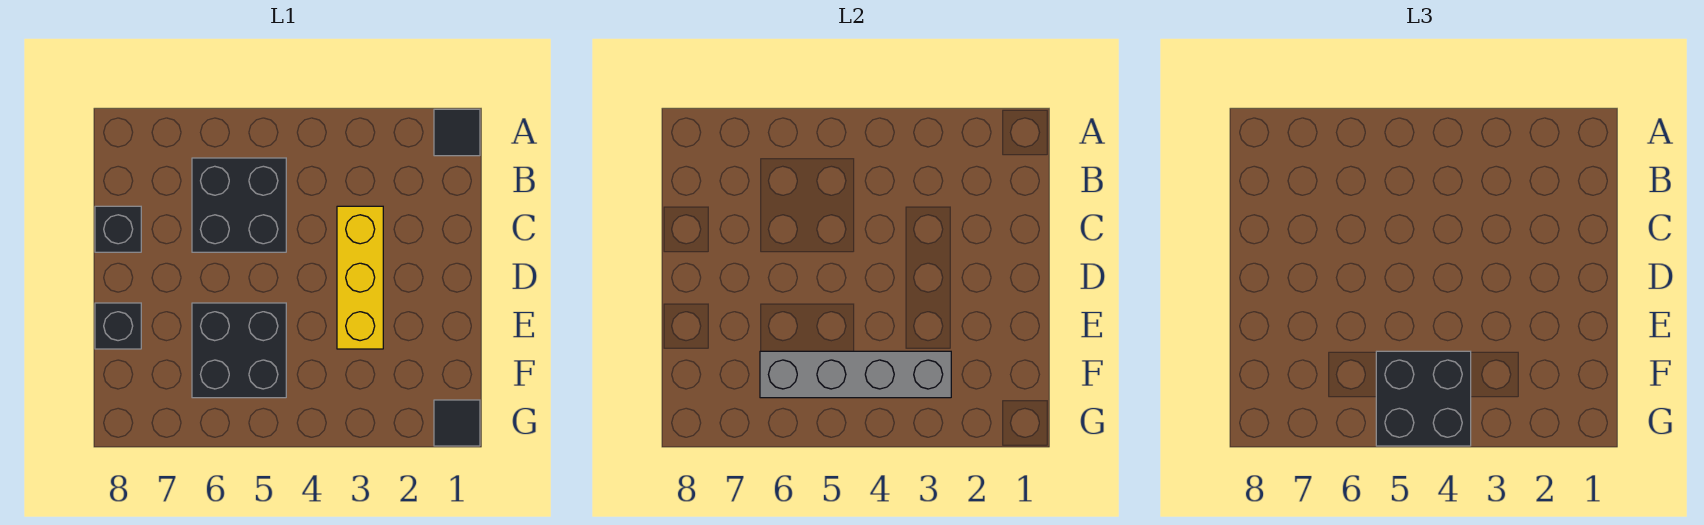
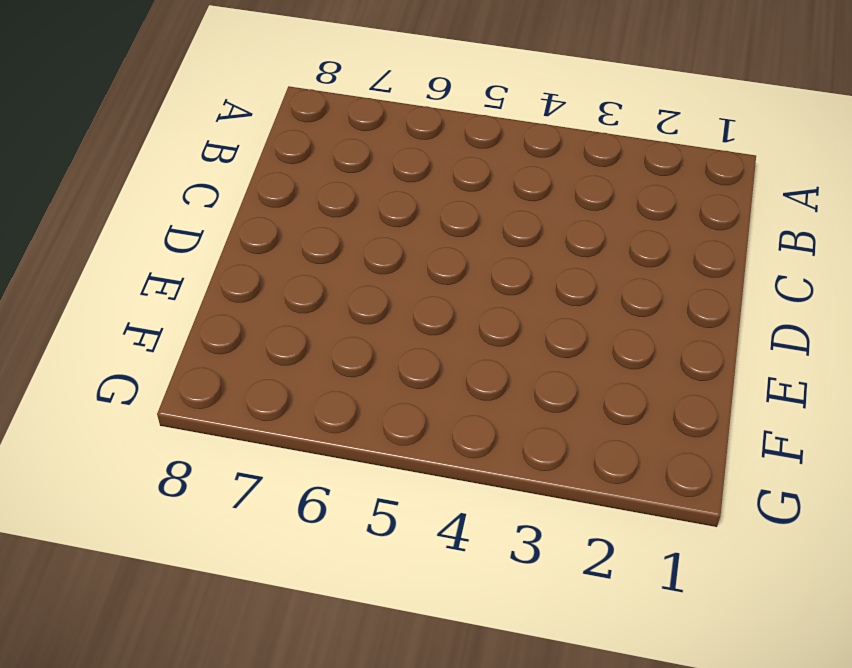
none -> black 1x1 tile [434,109,480,156]
none -> black 2x2 brick [192,158,286,252]

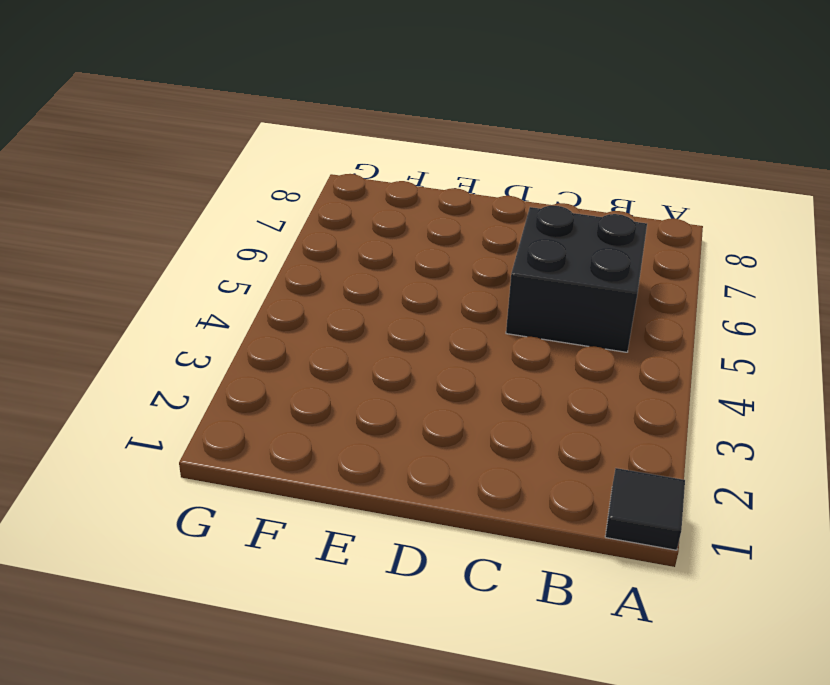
none -> yellow 1x3 brick [337,206,383,349]
none -> black 1x1 brick [95,206,141,252]

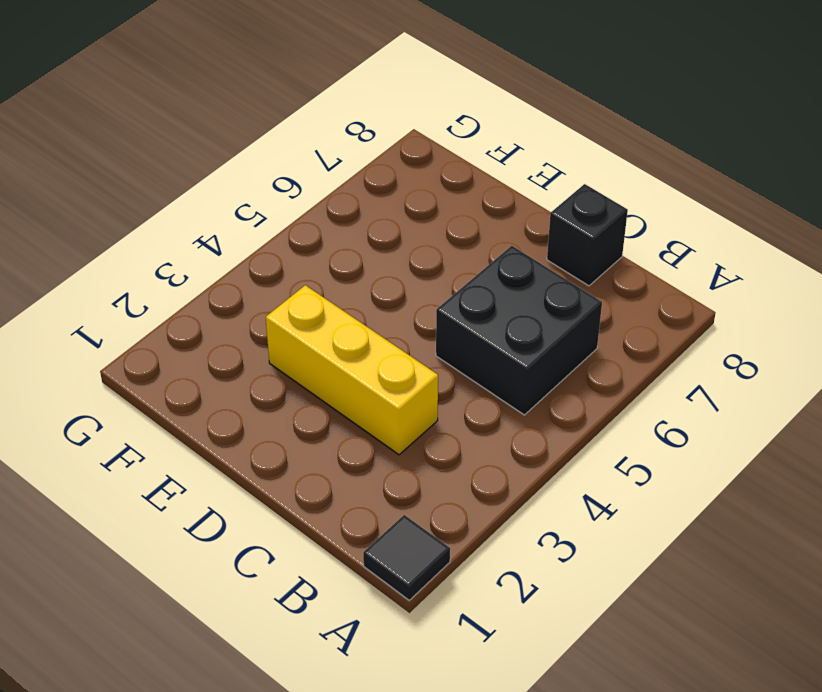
none -> black 2x2 brick [192,303,286,398]
none -> black 1x1 brick [95,303,141,349]

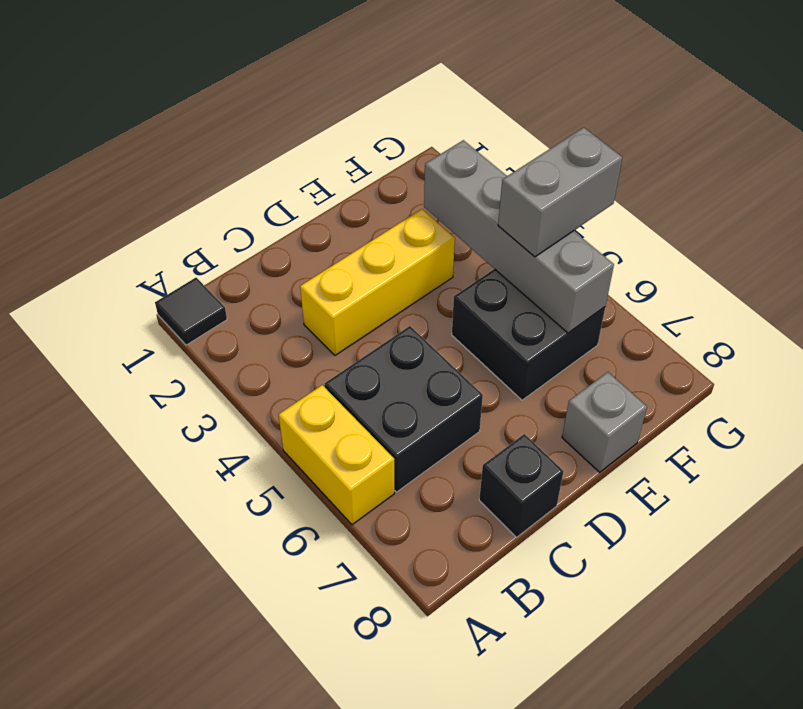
yellow 1x2 brick [279,385,394,525] -> none
grey 1x1 brick [562,372,647,472] -> black 1x1 brick [95,303,141,349]
grey 1x2 brick [498,127,622,257] -> black 2x2 brick [1376,351,1471,446]
none -> black 1x1 tile [434,400,480,446]

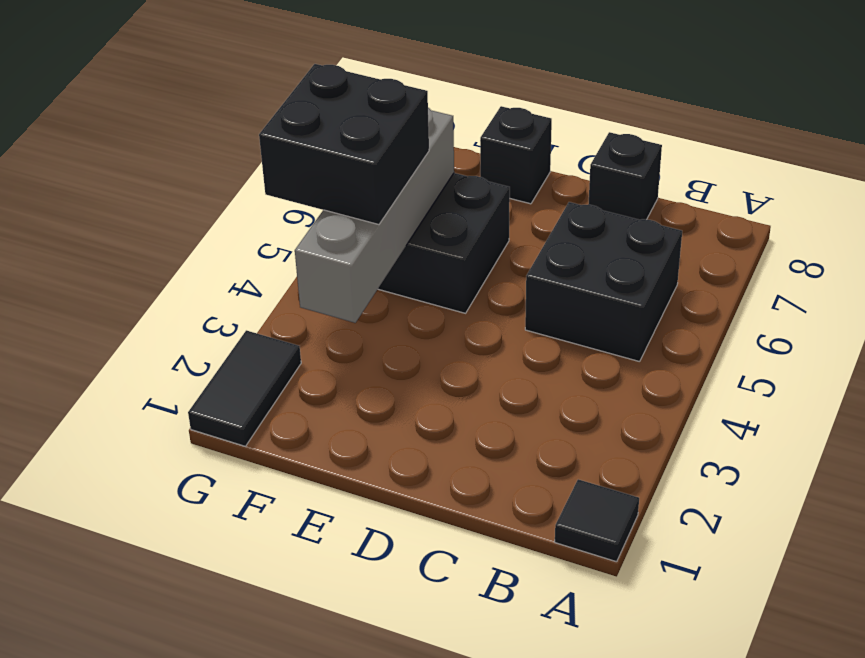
black 1x2 tile [188,330,301,446] -> black 1x1 tile [434,400,480,446]
none -> yellow 1x3 brick [337,206,383,349]

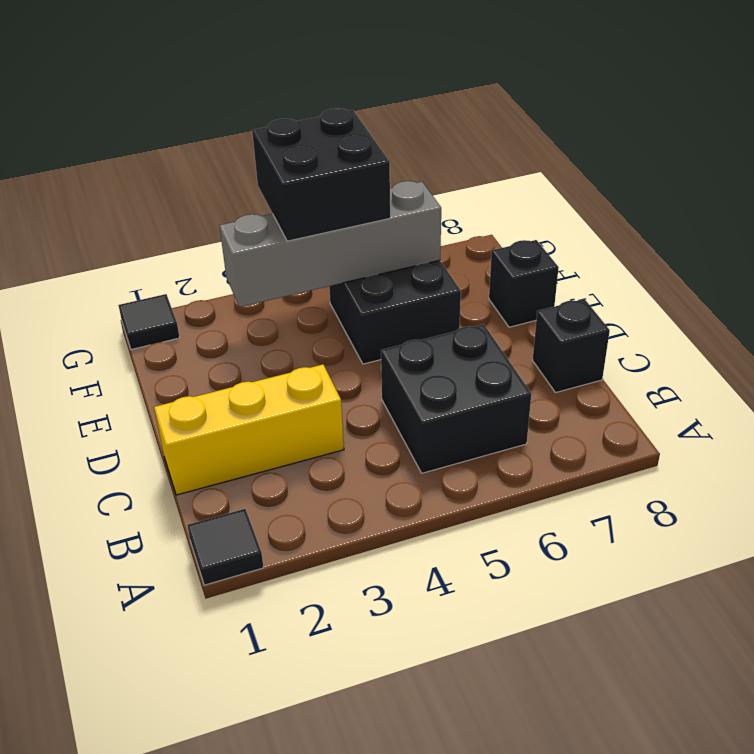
yellow 1x3 brick [154,365,344,495] -> yellow 1x3 brick turned to [337,206,383,349]

